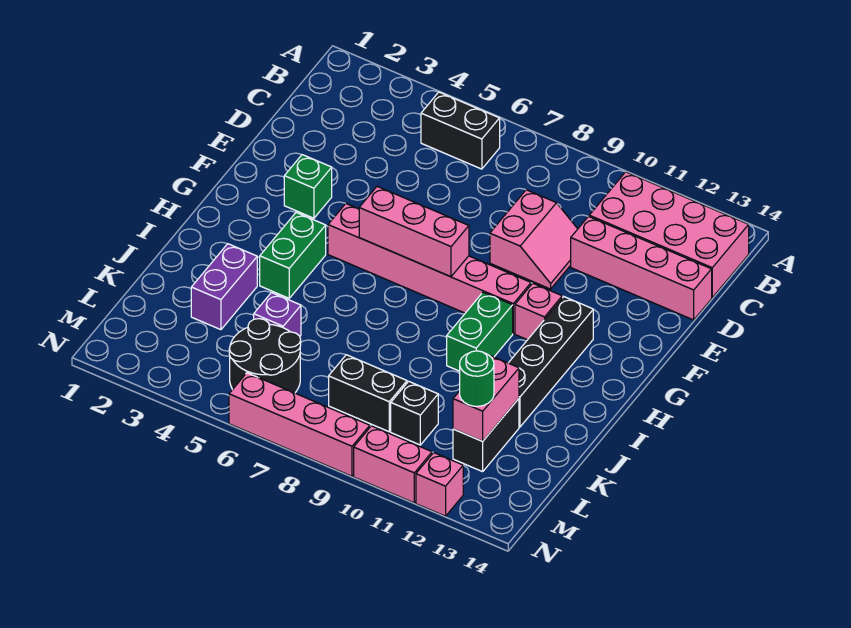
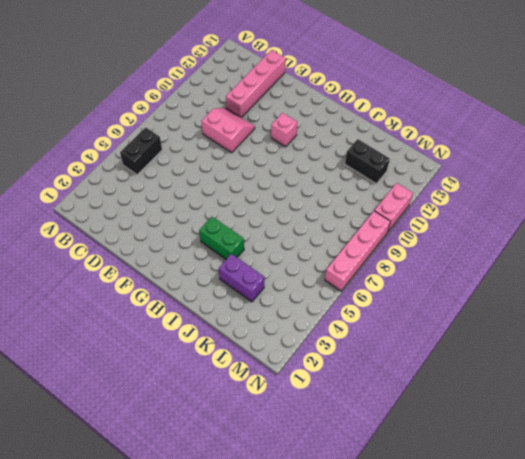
none -> pink 2x4 brick [589,172,749,297]
none -> green 1x1 brick [284,155,332,218]
none -> pink 1x6 brick [328,204,531,333]

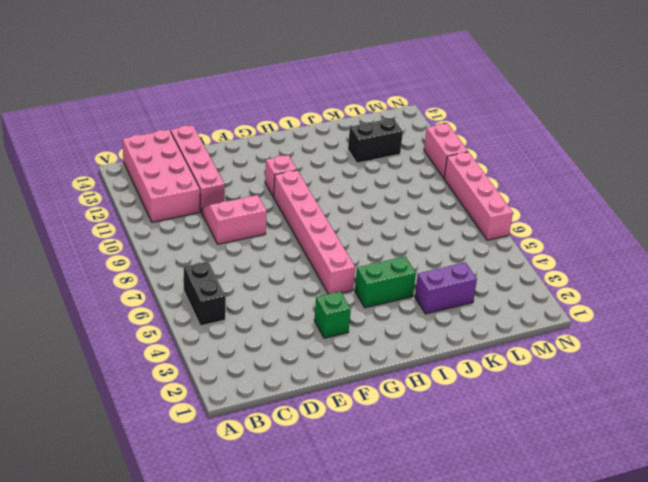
none -> black 1x4 brick [509,297,593,427]
none -> green 1x2 brick [447,292,513,371]
none -> purple 1x1 brick [254,293,301,336]

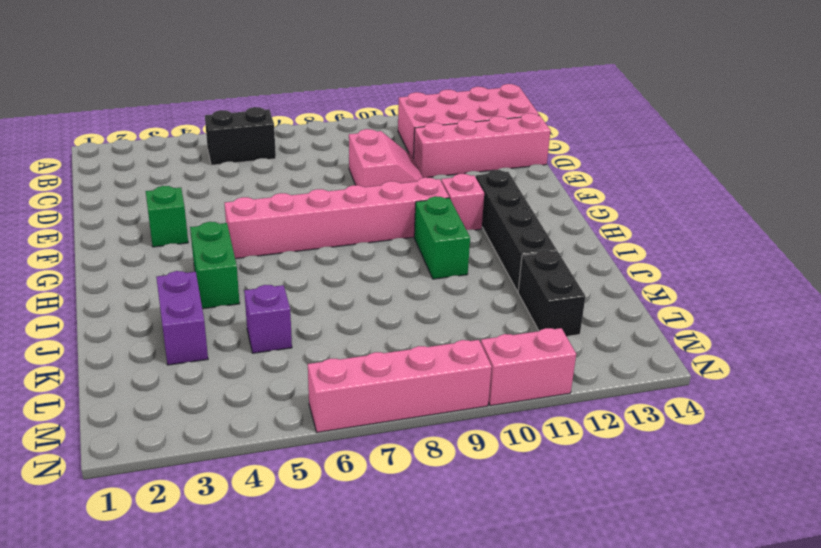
none -> black 2x2 round brick [229,319,301,393]
none -> black 1x2 brick [329,355,407,432]
none -> black 1x1 brick [391,381,438,445]

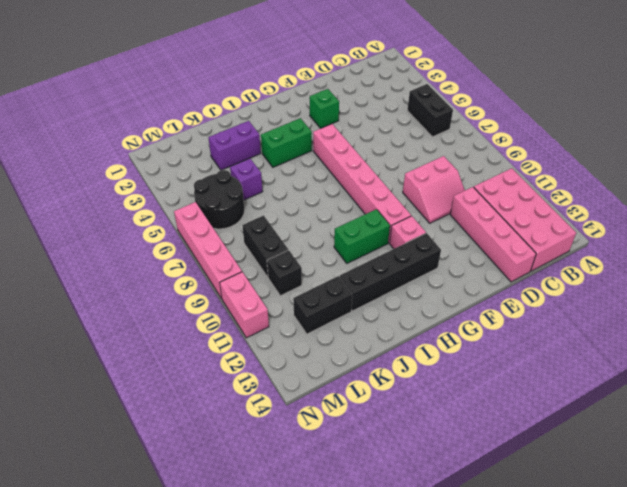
none -> pink 1x1 brick [416,453,463,516]
none -> pink 1x3 brick [359,186,469,277]
none -> pink 1x2 brick [453,355,519,441]

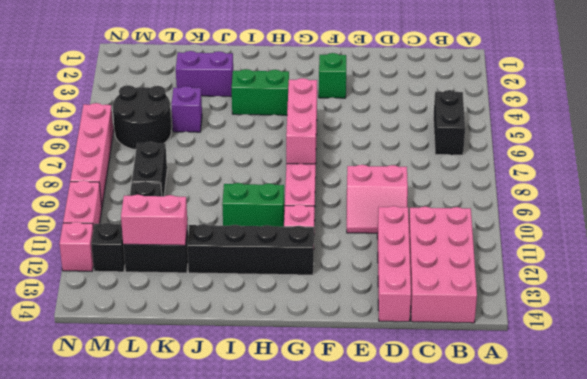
black 1x1 brick [91,223,125,272] -> none
none -> green 1x1 round brick [460,351,494,406]

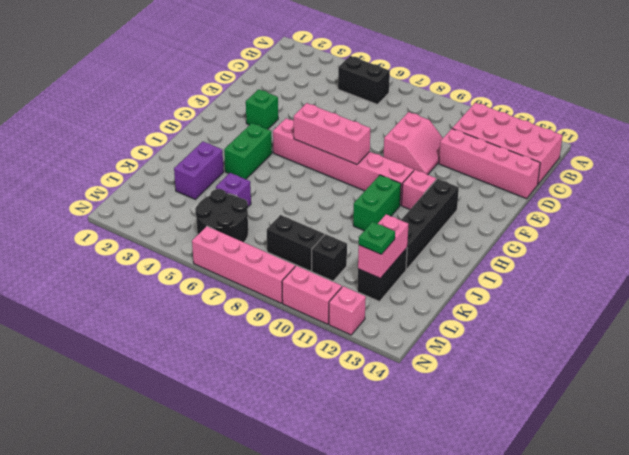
green 1x1 plate [359,222,395,254] -> green 1x1 round brick [460,351,494,406]

